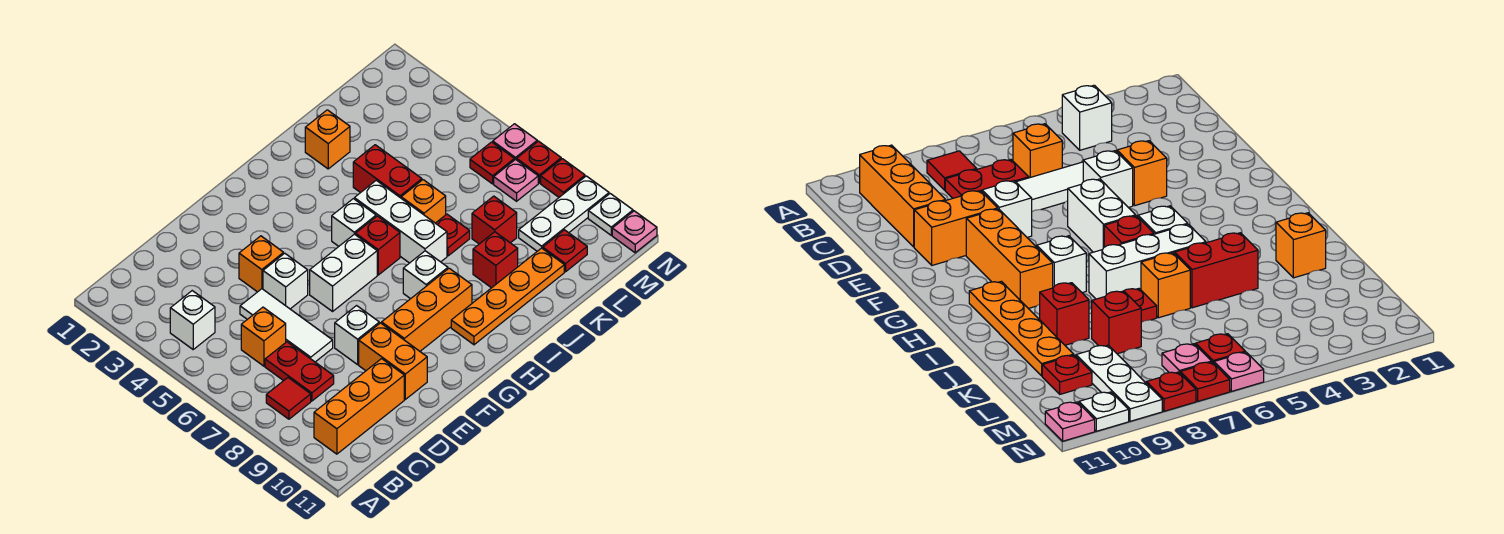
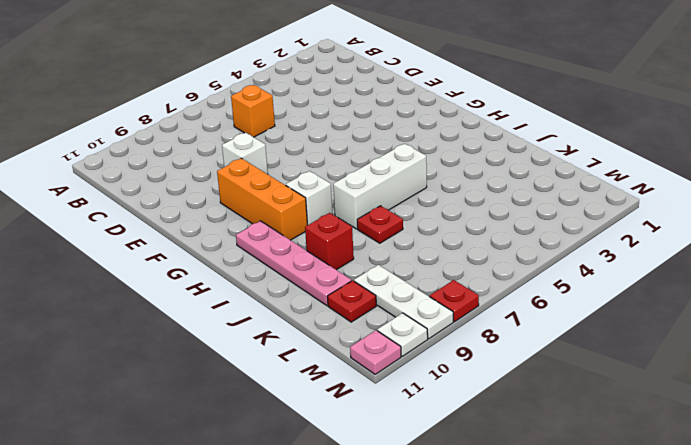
pink 1x4 plate [236,221,351,306] -> orange 1x4 plate [451,248,564,345]
none -> white 1x1 brick [170,291,215,349]
none -> red 1x1 tile [266,378,311,419]
none -> orange 1x3 brick [314,359,404,454]
none -> red 1x2 plate [265,342,334,401]

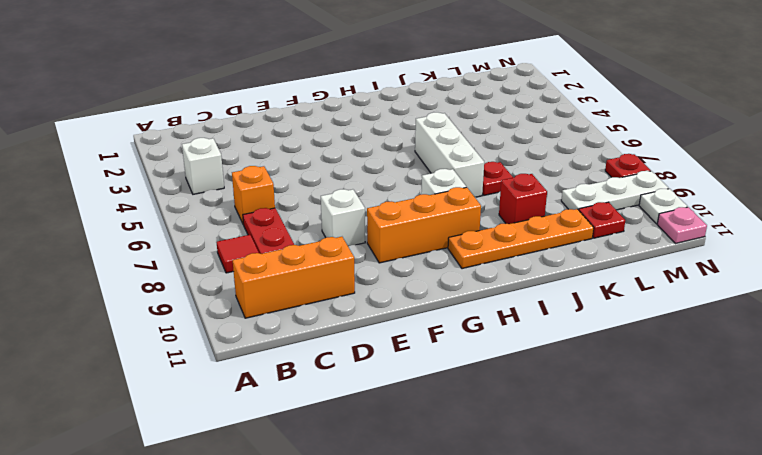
none -> white 1x3 tile [240,289,333,362]
none -> orange 1x1 brick [239,236,284,292]
none -> white 1x1 brick [263,253,308,309]
none -> orange 1x2 brick [359,323,427,399]

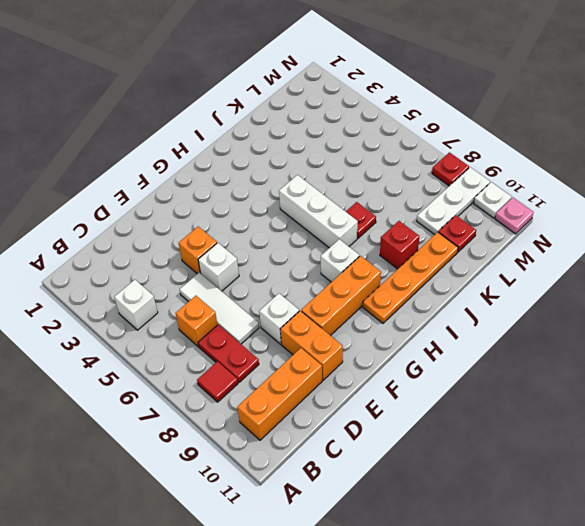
none -> white 1x2 brick [310,234,377,311]
none -> white 1x1 brick [332,199,376,246]
none -> red 1x1 brick [356,216,400,275]
none -> orange 1x1 brick [305,110,350,169]

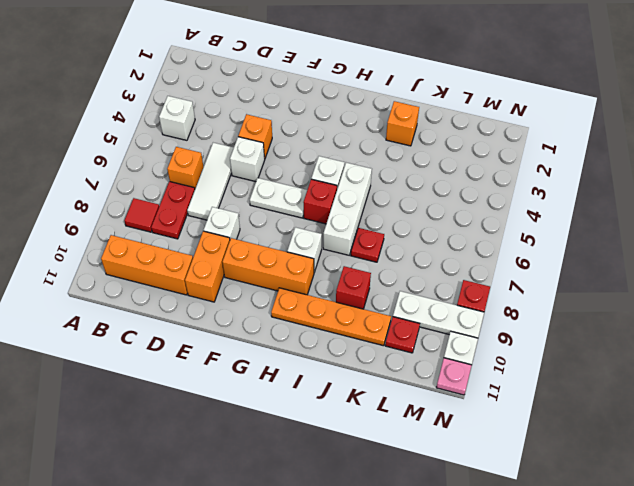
white 1x2 plate [250,178,307,218] -> white 1x2 brick [310,234,377,311]
none -> red 1x2 brick [353,145,422,198]
none -> orange 1x1 brick [401,180,446,223]
none -> red 1x1 brick [472,196,517,244]
none -> red 1x1 plate [470,142,514,184]

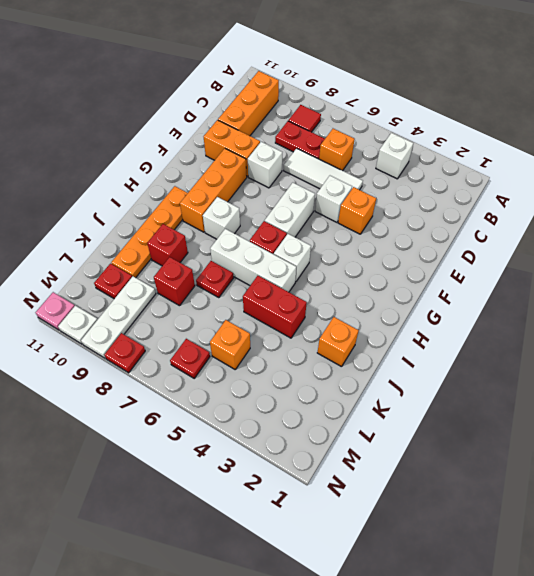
orange 1x1 brick [210,320,250,369] -> orange 1x1 brick moved to [401,180,446,223]
none -> pink 1x1 plate [494,159,538,201]
none -> pink 1x1 plate [493,124,537,160]
none -> red 1x1 plate [517,141,561,183]

